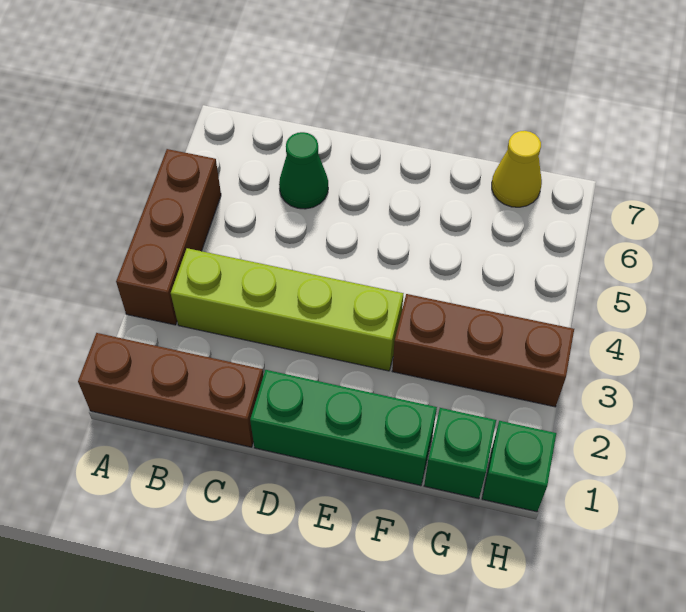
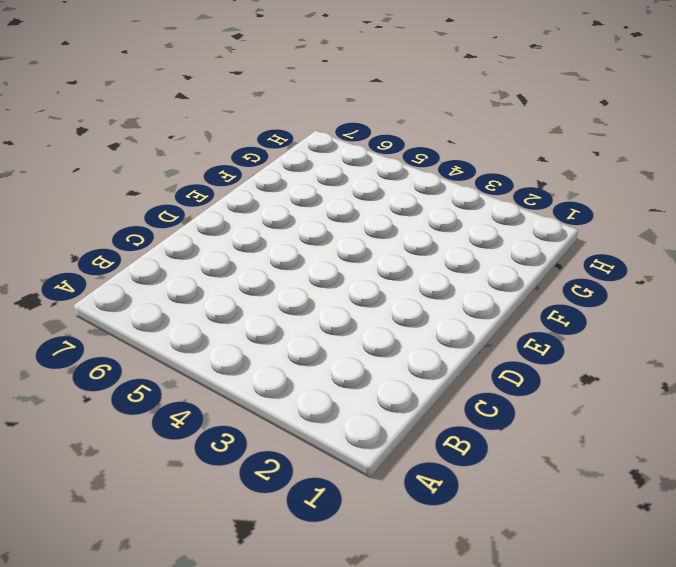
none -> brown 1x3 brick [78,333,263,447]
none -> brown 1x3 brick [116,149,221,325]

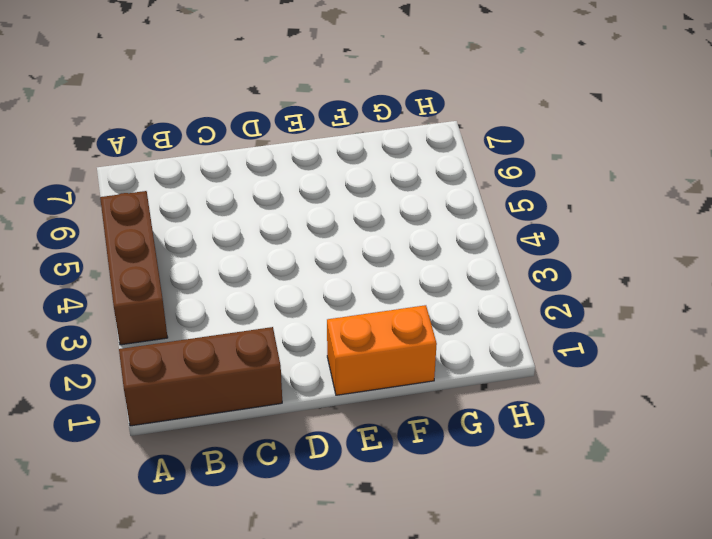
orange 1x2 brick [327,305,437,395] -> green 1x3 brick [250,370,437,486]
none -> lime 1x4 brick [171,248,403,371]
none -> green 1x1 cone [279,132,328,209]

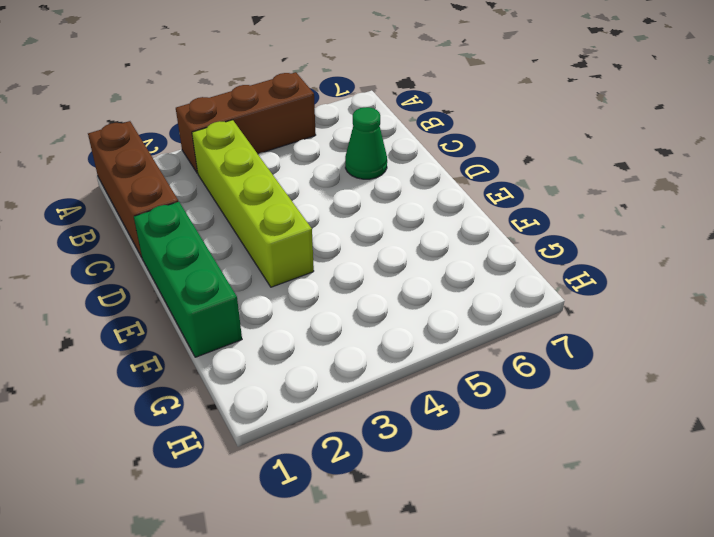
none -> brown 1x3 brick [392,294,574,407]
none -> green 1x1 brick [424,408,496,499]

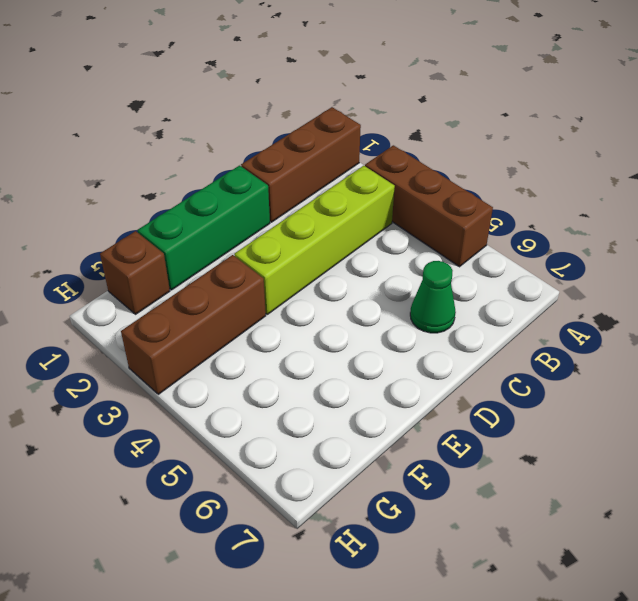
brown 1x1 brick [100,231,170,314] -> green 1x1 brick [424,408,496,499]
none -> yellow 1x1 cone [492,131,542,207]
none -> green 1x1 brick [482,421,556,512]

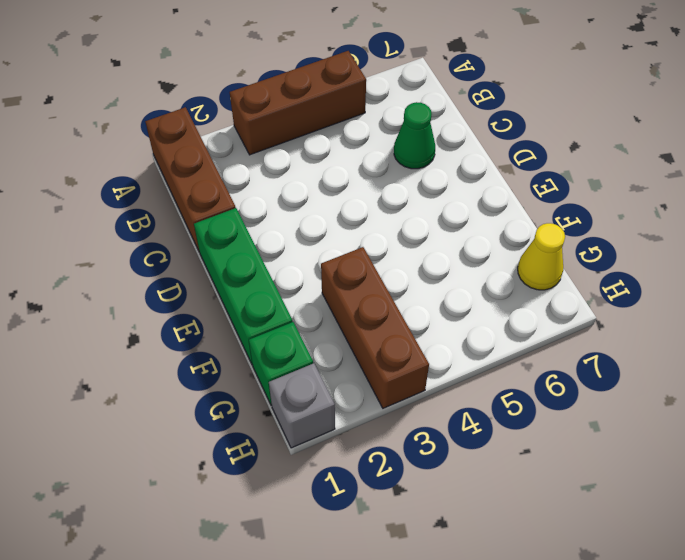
grey 1x1 brick [269,363,335,448] -> green 1x1 brick [482,421,556,512]
none -> lime 1x4 brick [171,248,403,371]

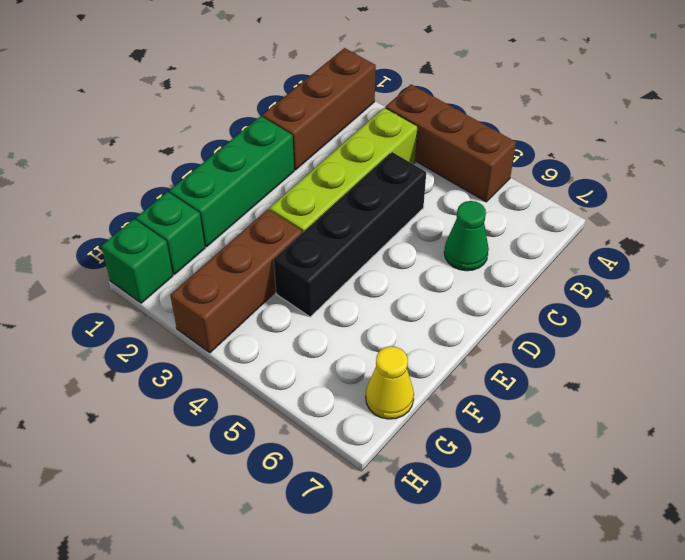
black 1x4 brick [274,152,426,317] -> none

